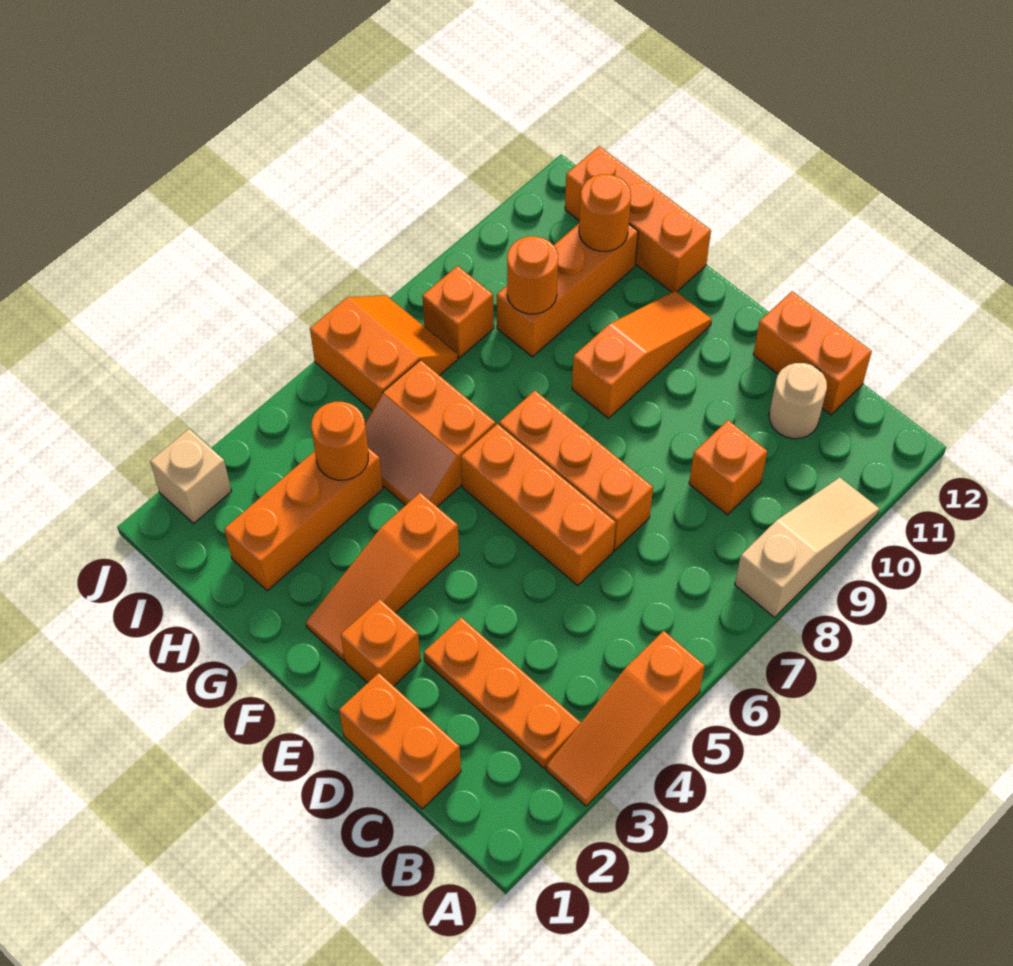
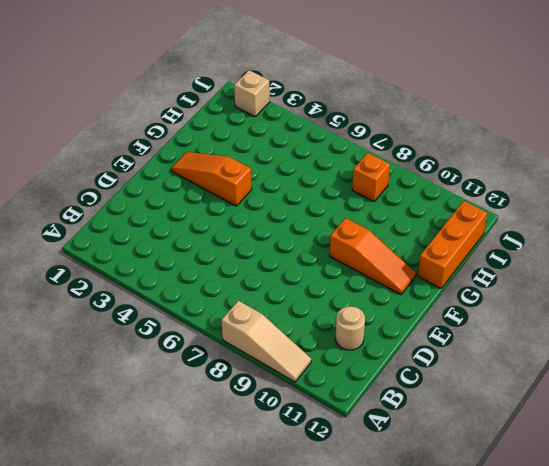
none -> orange 1x3 slope [546,631,705,806]
none -> orange 1x3 plate [424,617,581,768]
none -> orange 1x2 brick [339,673,461,809]

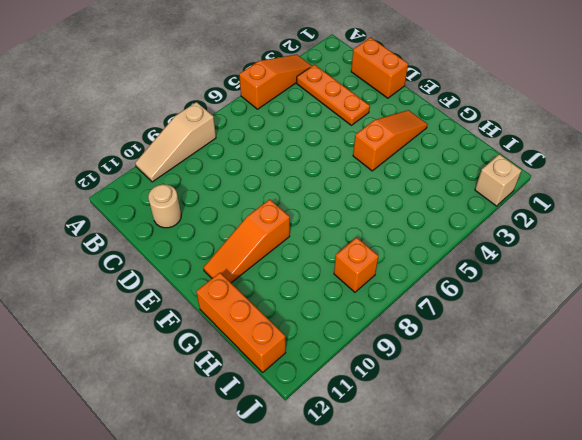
none -> orange 1x1 brick [689,420,767,515]
none -> orange 1x2 brick [753,291,872,415]
none -> orange 1x3 brick [461,424,616,585]

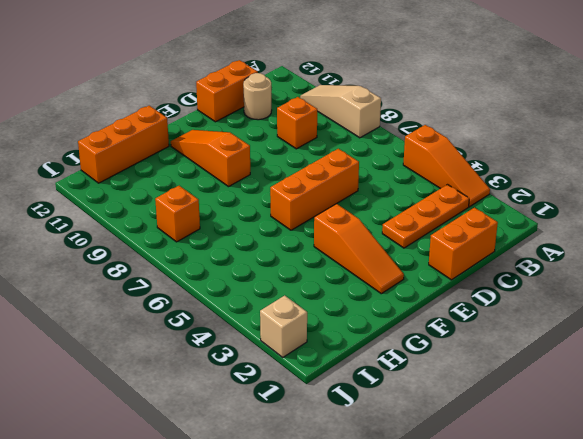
none -> orange 1x3 brick [499,391,653,551]
none -> orange 1x1 brick [341,599,420,686]
none -> orange 2x2 slope [365,360,496,507]

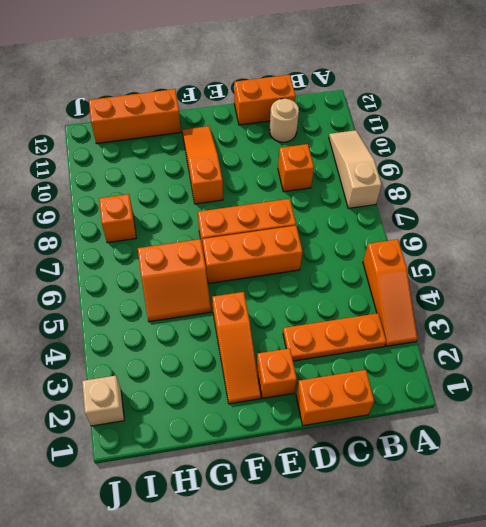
none -> orange 1x3 brick [224,448,383,591]
none -> orange 1x3 brick [497,224,638,357]
none -> orange 2x2 slope [310,295,458,410]

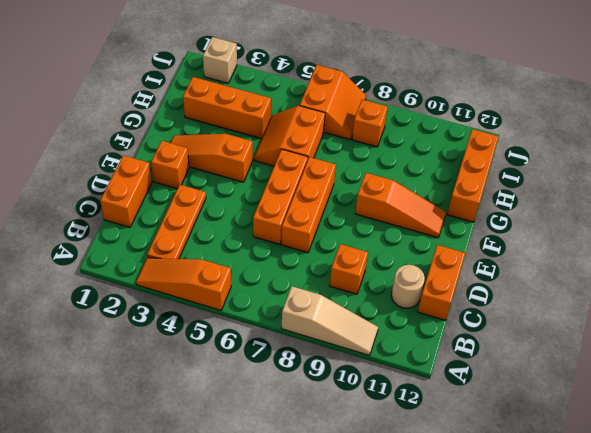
none -> orange 1x3 brick [497,224,638,357]
none -> orange 1x1 round brick [311,402,368,480]
none -> orange 1x1 round brick [507,236,558,314]

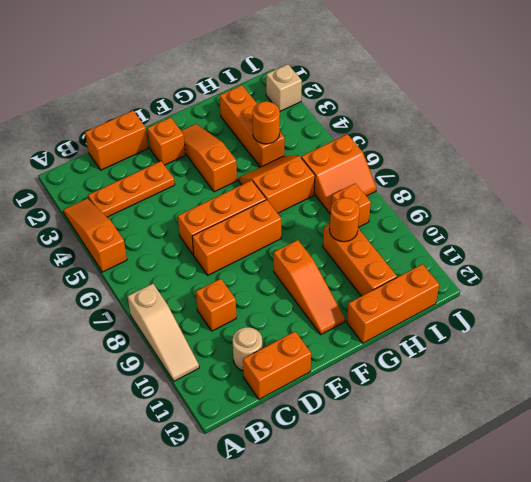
none -> orange 1x1 round brick [579,174,631,251]

